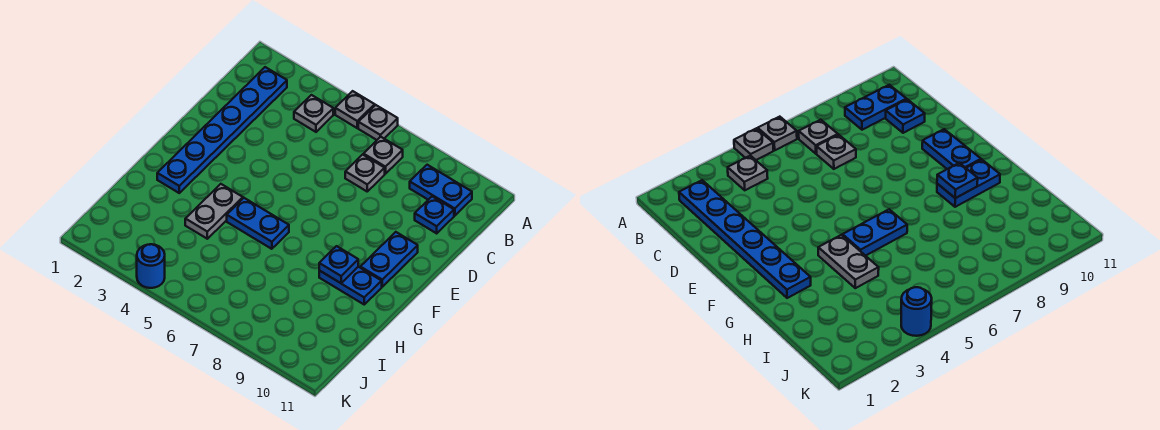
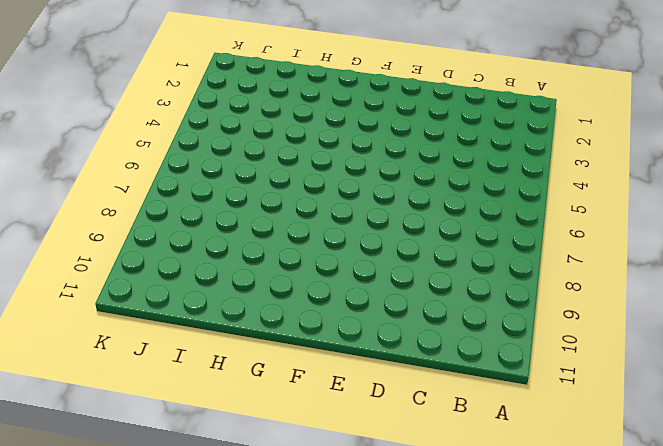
none -> grey 1x1 plate [335,91,375,128]
none -> grey 1x1 plate [358,105,398,140]
none -> blue 1x6 plate [157,67,287,193]

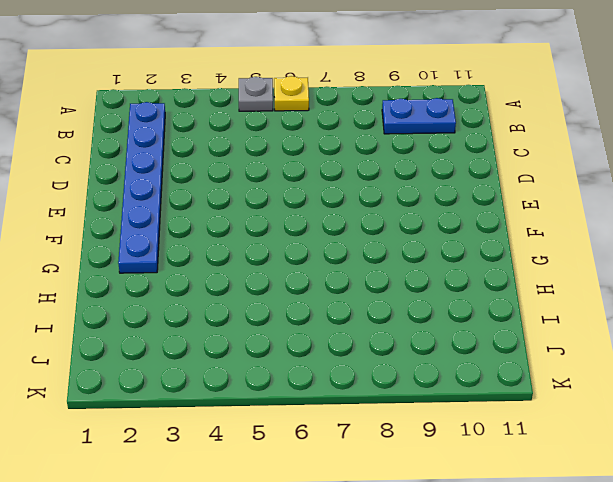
yellow 1x1 plate [274,76,309,111] -> grey 1x1 plate [358,105,398,140]
none -> grey 1x1 plate [294,95,333,132]
none -> grey 1x1 plate [363,137,403,174]
none -> grey 1x1 plate [345,154,385,191]

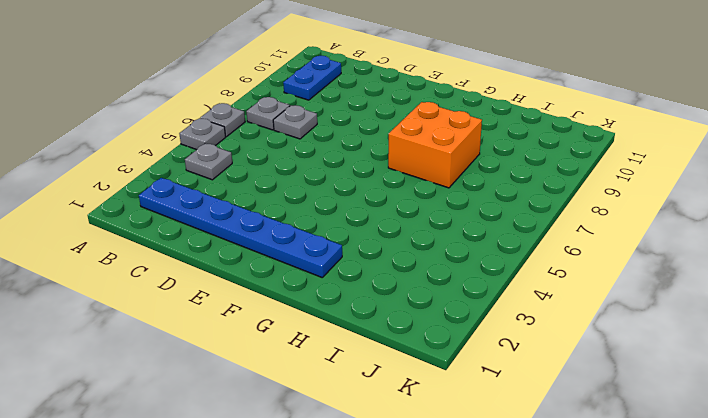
orange 2x2 brick [388,102,482,188] -> none
none -> blue 1x1 plate [415,196,454,233]
none -> blue 1x2 plate [360,232,418,287]
none -> grey 1x2 plate [185,184,243,239]

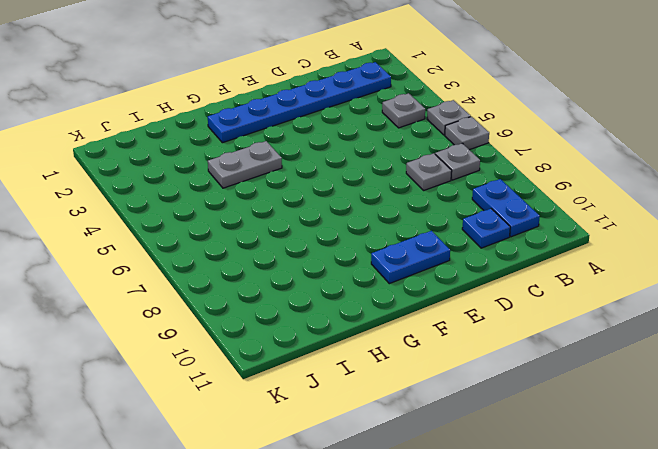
none -> blue 1x2 plate [227,198,289,249]
none -> blue 1x2 plate [319,267,382,304]
none -> blue 1x1 round brick [137,244,165,288]

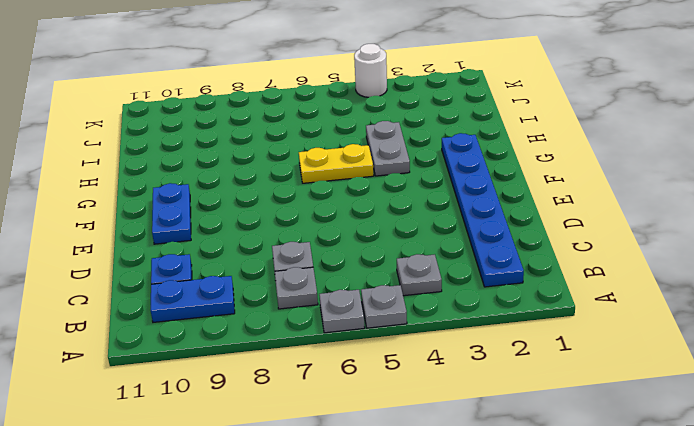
yellow 1x2 plate [299,144,374,183] -> blue 1x2 plate [227,198,289,249]
white 1x1 round brick [354,44,387,97] -> blue 1x1 round brick [137,244,165,288]
none -> blue 1x2 plate [319,267,382,304]
none -> blue 1x1 plate [319,246,358,283]

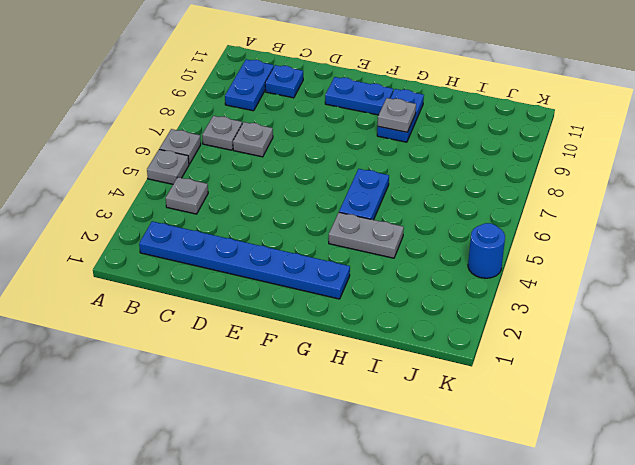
grey 1x1 plate [378,98,416,132] -> blue 1x1 plate [319,246,358,283]

